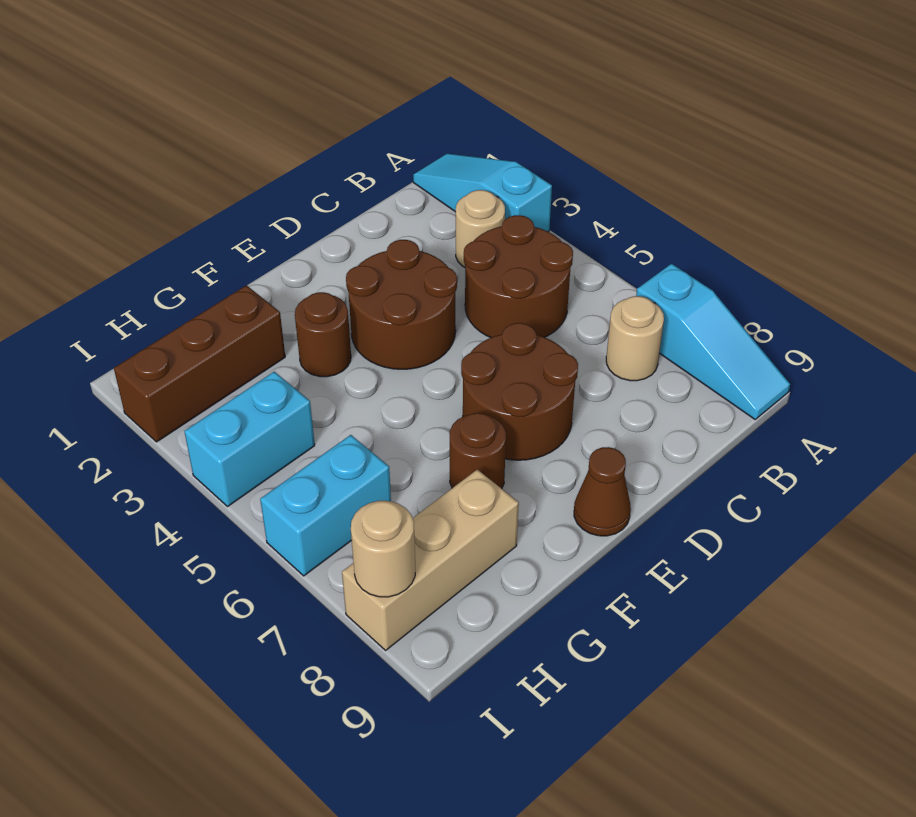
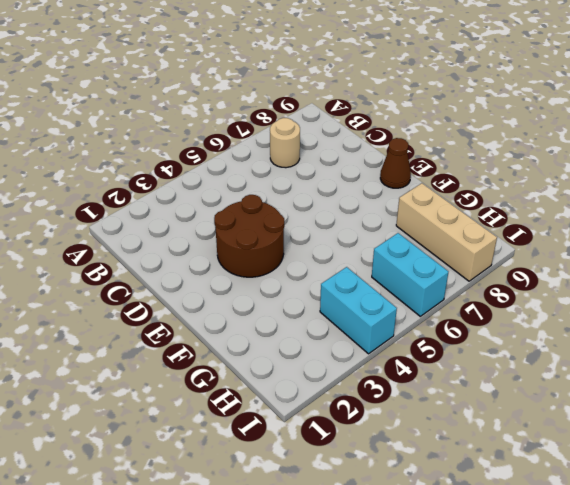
none -> cyan 1x3 slope [413,154,552,232]
none -> cyan 1x3 slope [636,264,790,419]
none -> tan 1x1 round brick [456,190,505,267]

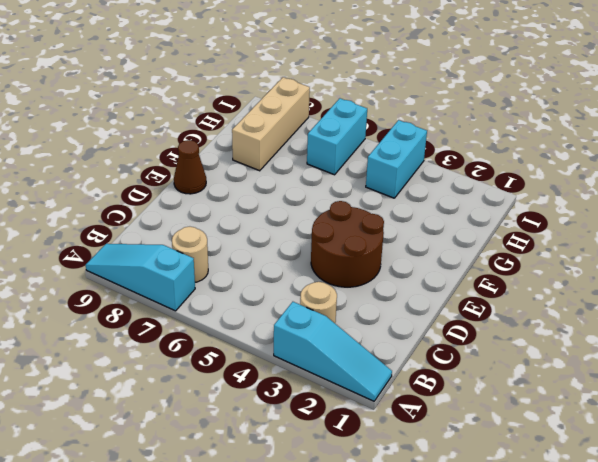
none -> brown 2x2 round brick [464,215,573,338]
none -> brown 2x2 round brick [461,323,578,460]
none -> brown 1x1 round brick [295,292,351,377]

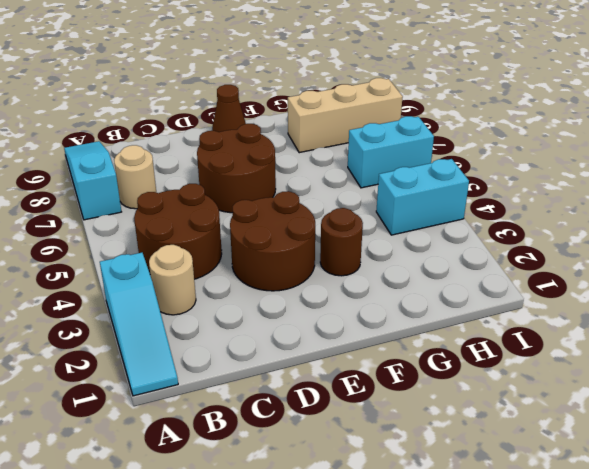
none -> brown 1x1 round brick [450,413,506,489]
none -> brown 1x3 brick [114,285,285,442]
none -> tan 1x1 round brick [351,501,415,597]

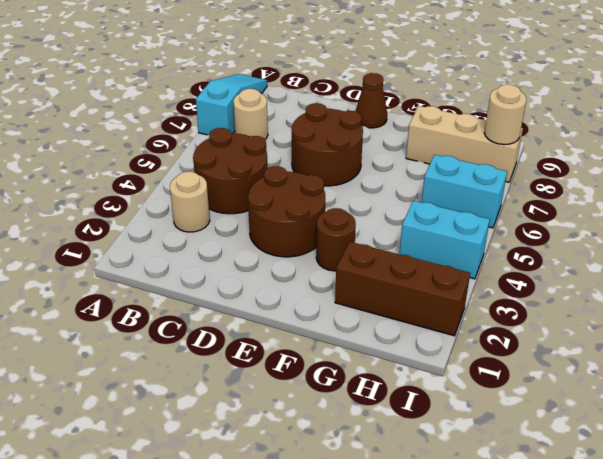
none -> cyan 1x3 slope [413,154,552,232]
none -> brown 1x1 round brick [450,413,506,489]

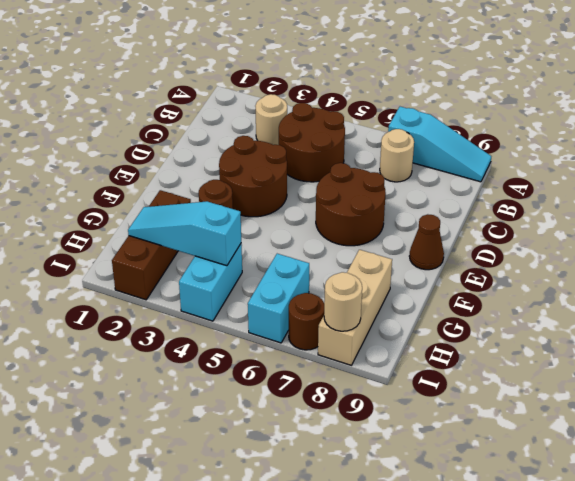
cyan 1x3 slope [128,201,241,266] -> cyan 1x3 slope moved to [413,154,552,232]
brown 1x1 round brick [289,293,324,350] -> brown 1x1 round brick moved to [450,413,506,489]

